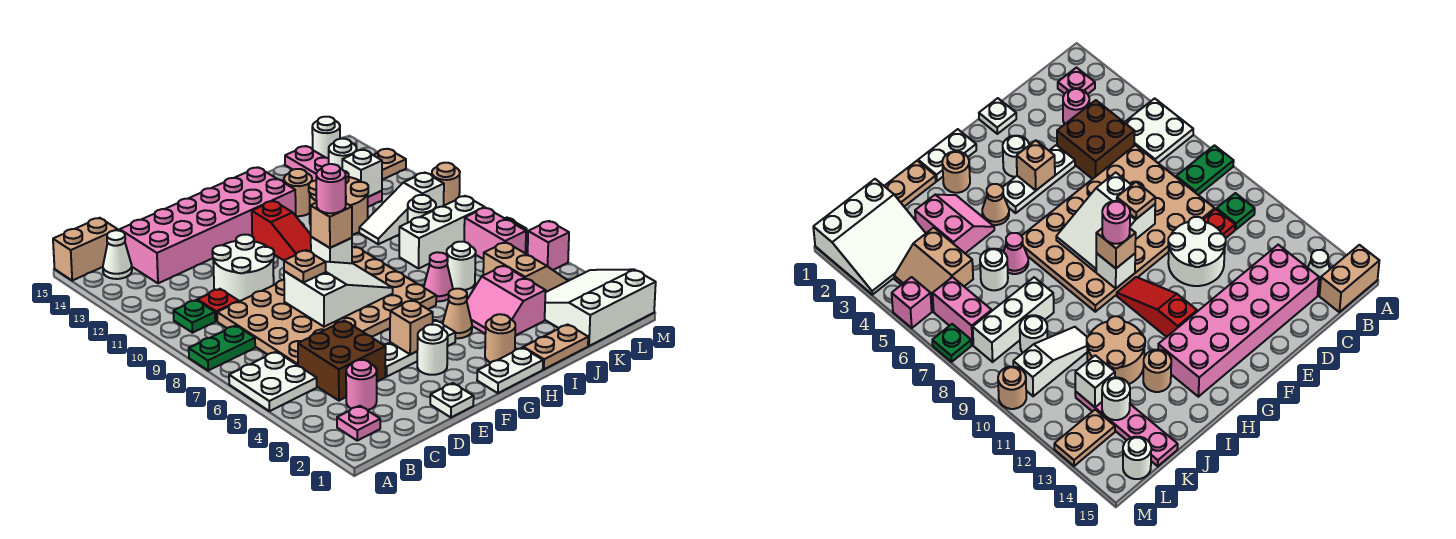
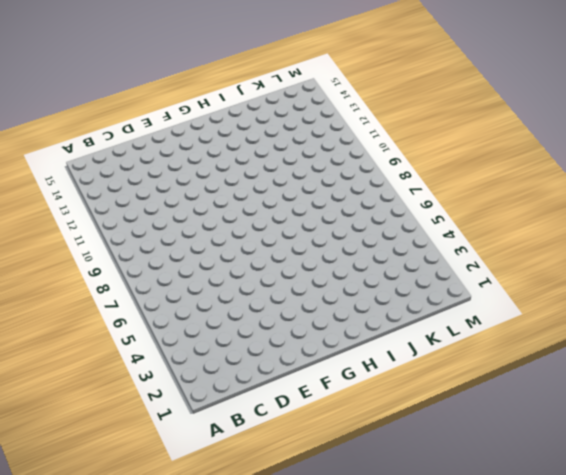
none -> white 2x2 plate [229,352,317,411]
none -> green 1x2 plate [189,326,255,371]
none -> tan 1x2 brick [53,218,118,281]
none -> pink 1x1 plate [337,406,380,441]

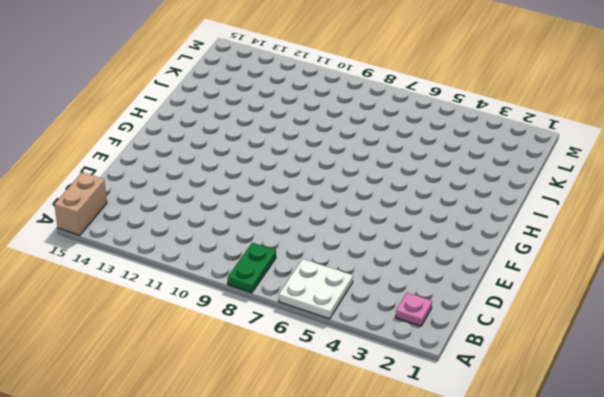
none -> green 1x1 plate [173,300,215,333]
none -> white 1x1 cone [103,230,132,279]
none -> pink 1x1 round brick [346,360,377,410]
none -> brown 2x2 brick [298,321,386,401]

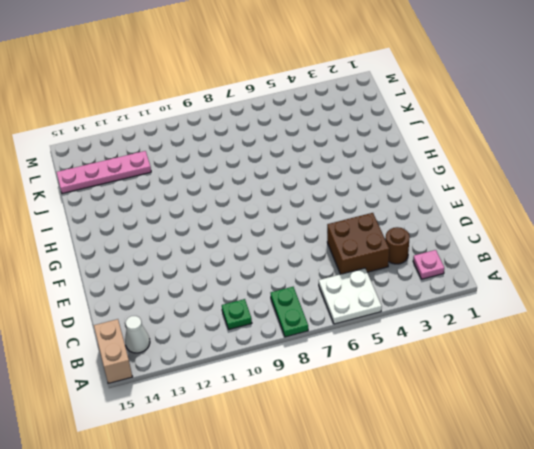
brown 1x1 round brick [386,227,410,264] -> pink 1x1 round brick [346,360,377,410]
none -> tan 4x6 plate [217,247,436,365]
none -> red 1x1 plate [197,289,239,321]
none -> pink 2x6 brick [120,167,296,283]
none -> white 2x2 round brick [212,235,274,301]

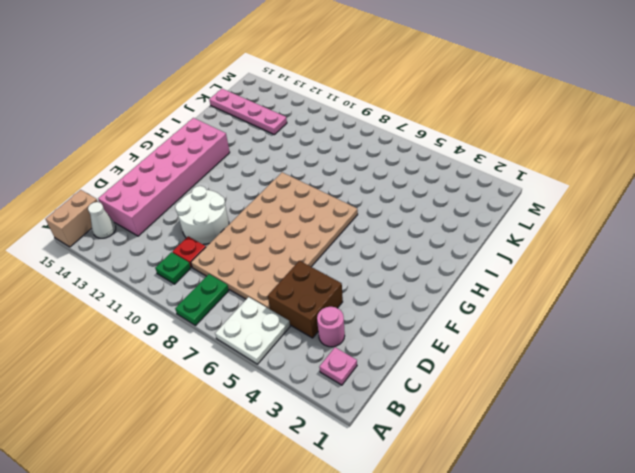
none -> white 1x1 plate [430,383,474,417]
none -> white 1x3 plate [384,320,455,377]
none -> white 1x1 round brick [417,325,448,375]
none -> white 1x2 plate [477,348,543,393]

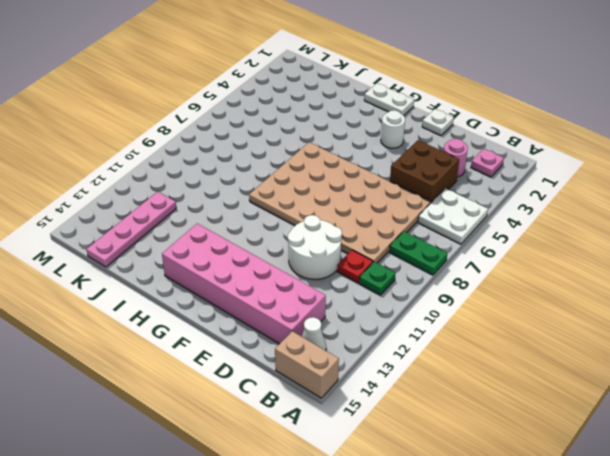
none -> white 1x3 plate [384,320,455,377]
none -> red 1x3 slope [252,201,311,260]
none -> tan 1x1 round brick [485,314,515,362]
none -> tan 1x1 cone [443,289,472,338]

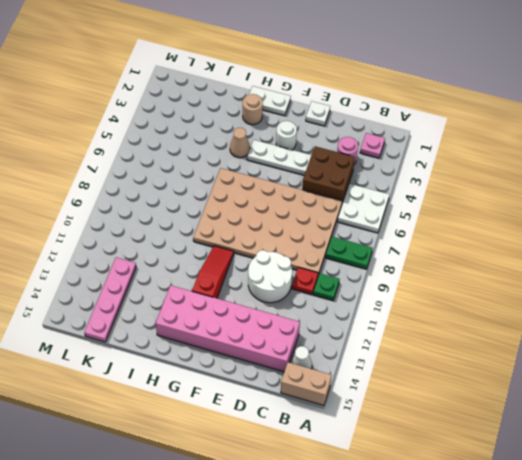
none -> tan 1x2 plate [523,324,588,369]
none -> pink 2x2 slope [467,266,546,336]
none -> pink 1x1 cone [424,252,453,301]
none -> tan 2x2 round brick [309,171,368,235]

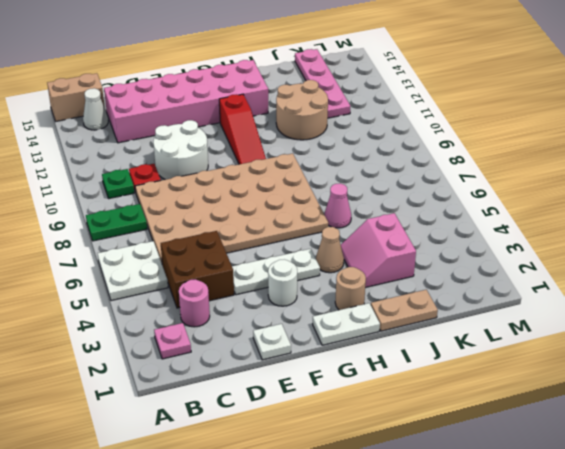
none -> tan 1x1 round brick [284,169,312,216]
none -> white 1x1 round brick [447,242,476,290]
none -> white 1x3 brick [399,196,485,269]
none -> white 1x3 slope [359,173,444,244]

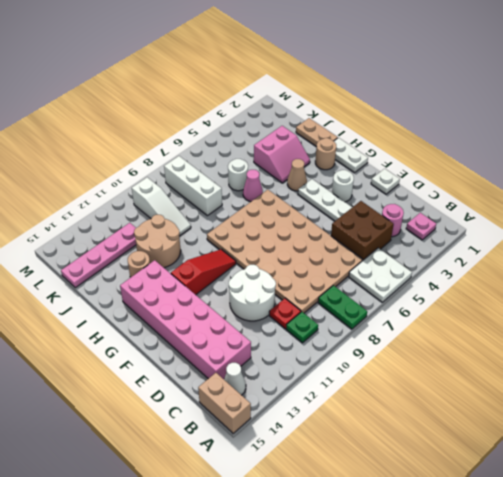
none -> white 3x3 slope [545,269,656,346]
none -> tan 2x2 slope [483,242,568,292]
none -> white 1x1 round brick [408,195,436,223]
none -> pink 1x2 brick [464,208,526,259]

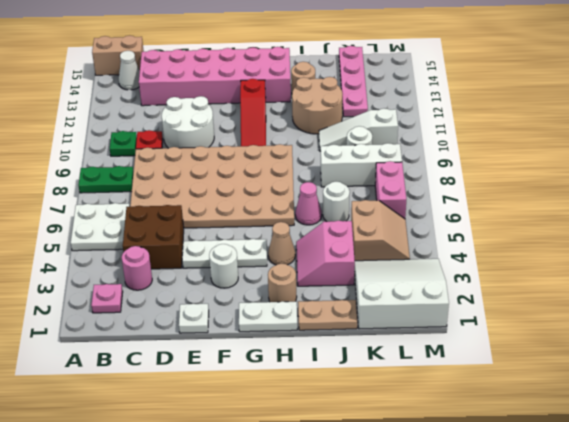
none -> tan 1x2 plate [374,149,406,180]
none -> white 1x1 round brick [312,117,340,158]
none -> pink 1x1 brick [528,221,569,270]
none -> green 1x1 plate [932,324,972,362]

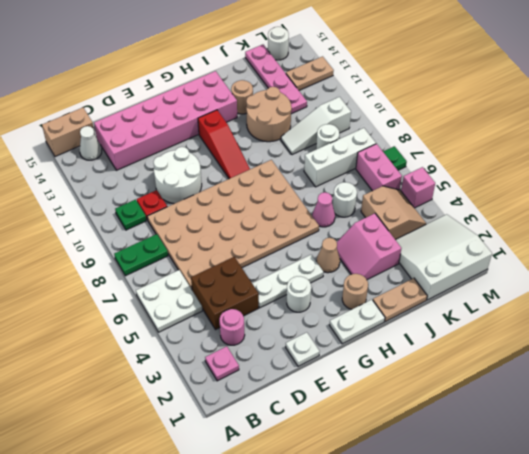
none -> tan 1x1 round brick [432,163,460,205]
none -> white 2x3 slope [284,262,393,327]
none -> tan 1x1 brick [390,300,433,355]
none -> white 1x1 brick [311,237,352,263]

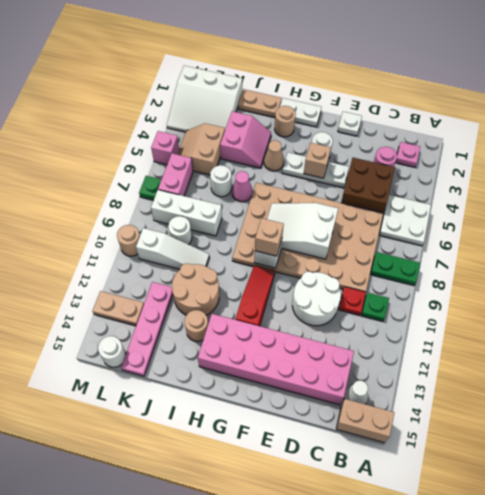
none -> white 1x1 brick [342,150,382,197]
none -> white 1x1 round brick [329,139,357,169]
none -> tan 1x1 plate [284,250,326,283]
none -> pink 1x1 round brick [316,164,346,213]

